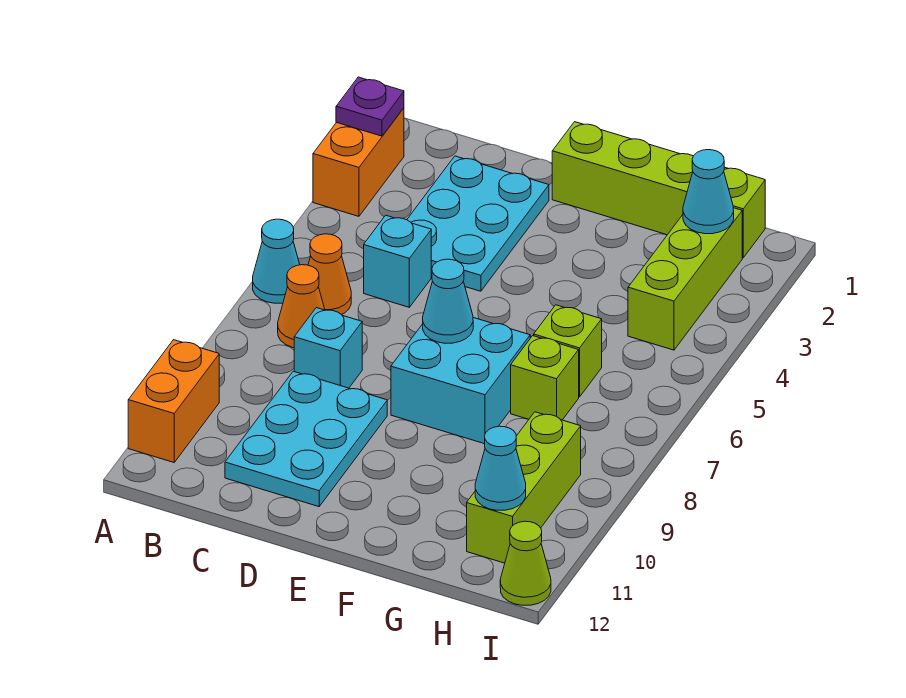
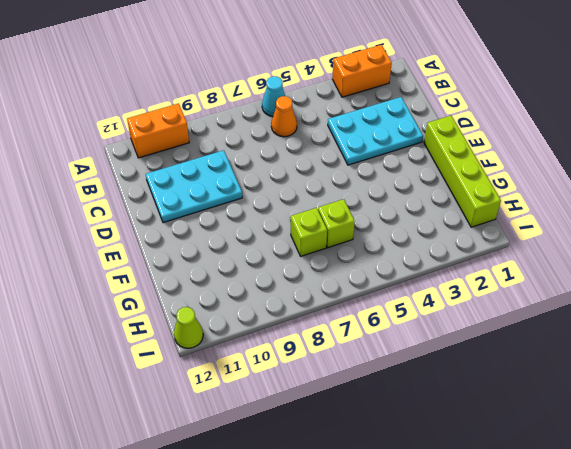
none -> orange 1x1 cone [278,265,325,348]
none -> cyan 1x1 brick [364,215,431,307]
none -> cyan 1x1 brick [294,308,362,388]

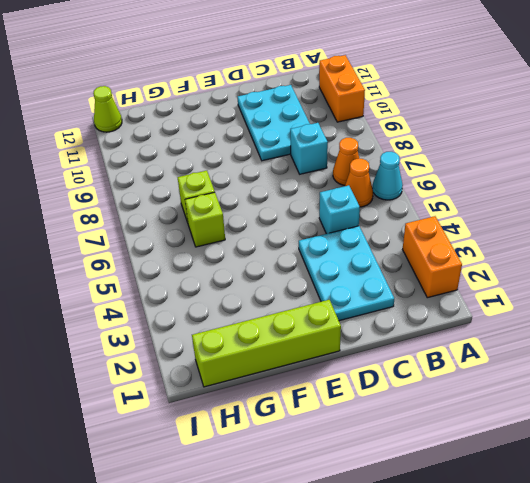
none -> cyan 2x2 brick [391,318,530,444]
none -> lime 1x3 brick [628,208,742,350]
none -> lime 1x3 brick [467,412,581,563]

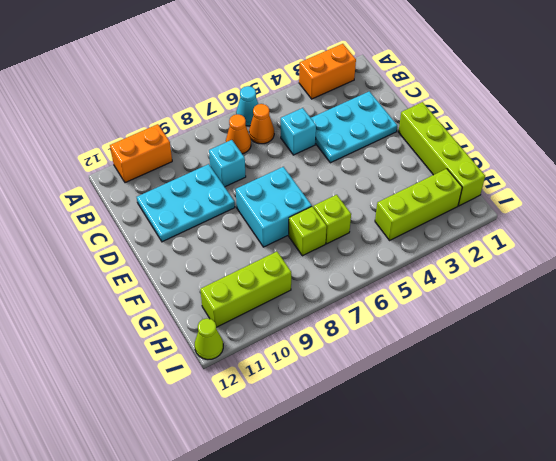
none -> purple 1x1 plate [336,77,404,136]
none -> cyan 1x1 cone [423,259,473,343]
none -> cyan 1x1 cone [683,150,734,234]

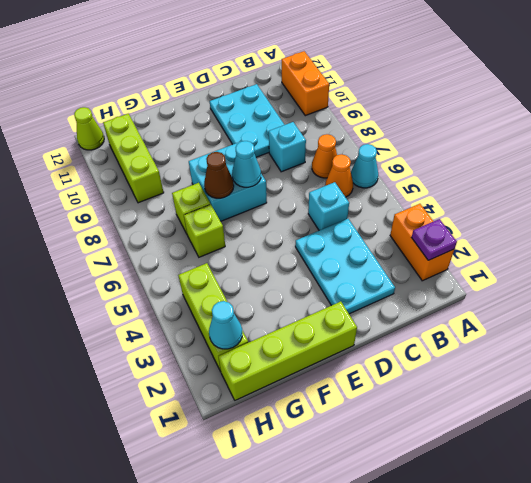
brown 1x1 cone [204,152,234,198] -> none
none -> cyan 1x1 cone [475,426,526,510]

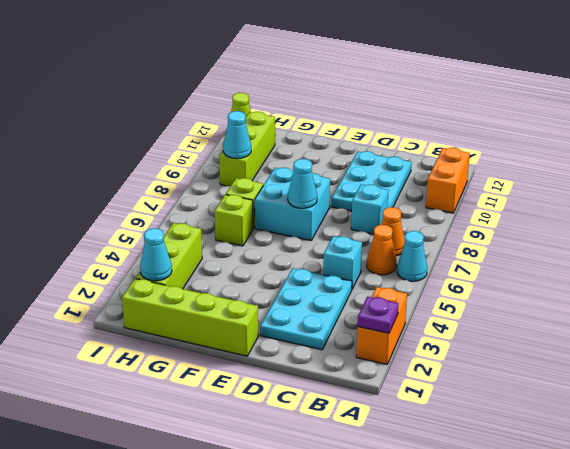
cyan 1x1 cone [223,111,251,159] -> cyan 1x1 cone moved to [475,426,526,510]

